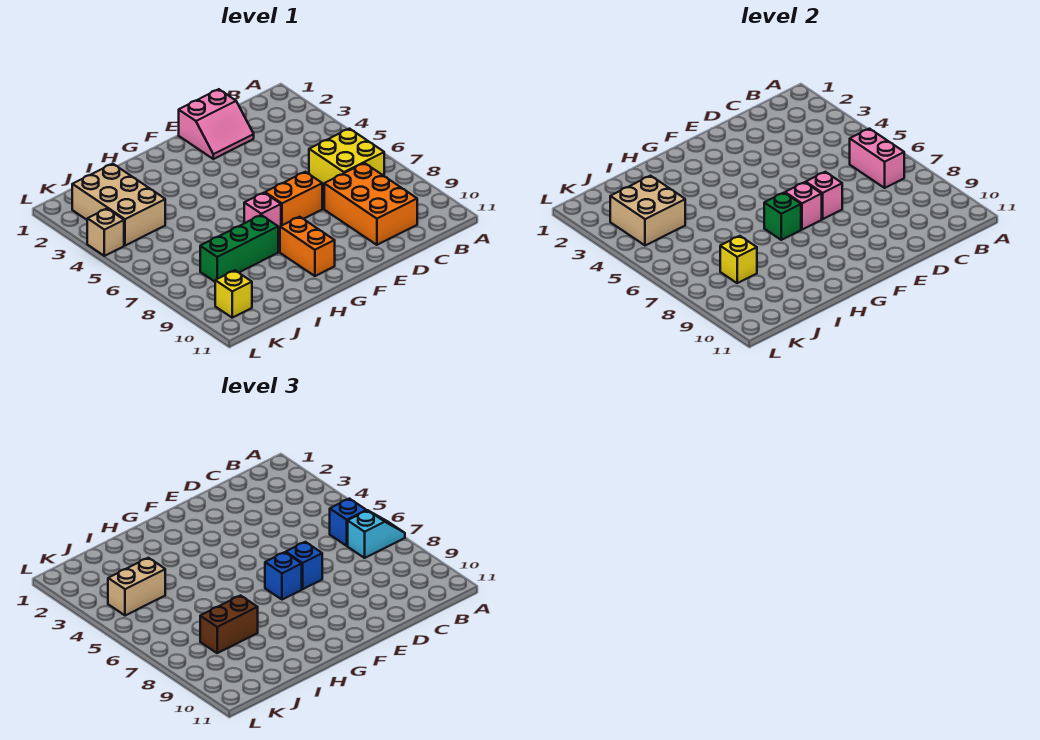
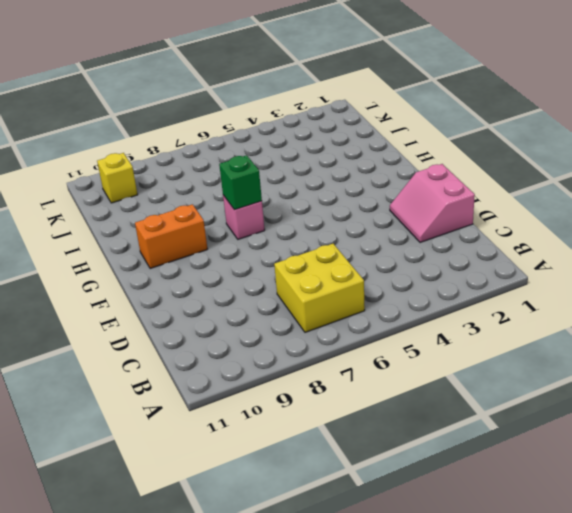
none -> orange 2x3 brick [324,163,417,245]
none -> orange 1x2 brick [265,172,322,226]
none -> green 1x3 brick [200,215,278,282]

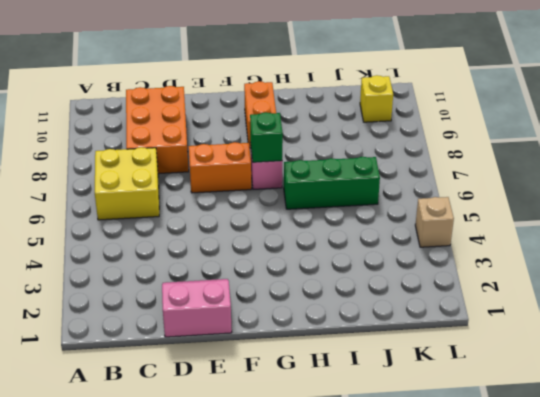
green 1x3 brick [284,157,380,209] -> green 1x3 brick moved to [200,215,278,282]
none -> tan 2x3 brick [72,164,165,246]
none -> pink 1x2 brick [850,129,904,188]
none -> pink 1x1 brick [806,172,842,219]

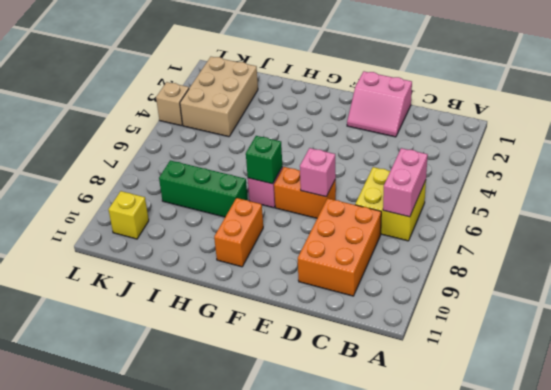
none -> pink 1x1 brick [785,182,822,230]
none -> tan 2x2 brick [610,176,685,246]
none -> yellow 1x1 brick [720,236,757,283]

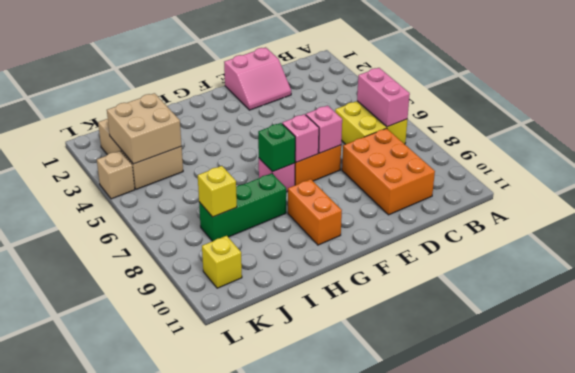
none -> cyan 1x2 slope [348,510,405,558]
none -> blue 1x1 brick [330,499,366,546]
none -> blue 1x1 brick [286,542,322,589]

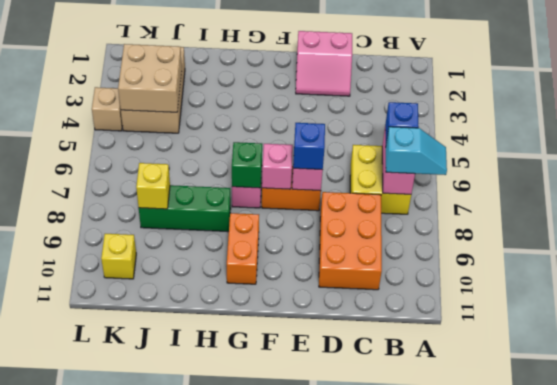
none -> blue 1x1 brick [265,552,302,600]
none -> brown 1x2 brick [200,596,258,653]
none -> tan 1x2 brick [108,558,165,616]

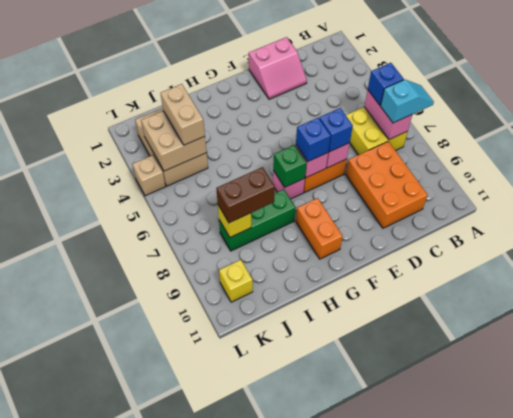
tan 1x2 brick [160,84,205,145] -> tan 1x2 brick turned to [108,558,165,616]

